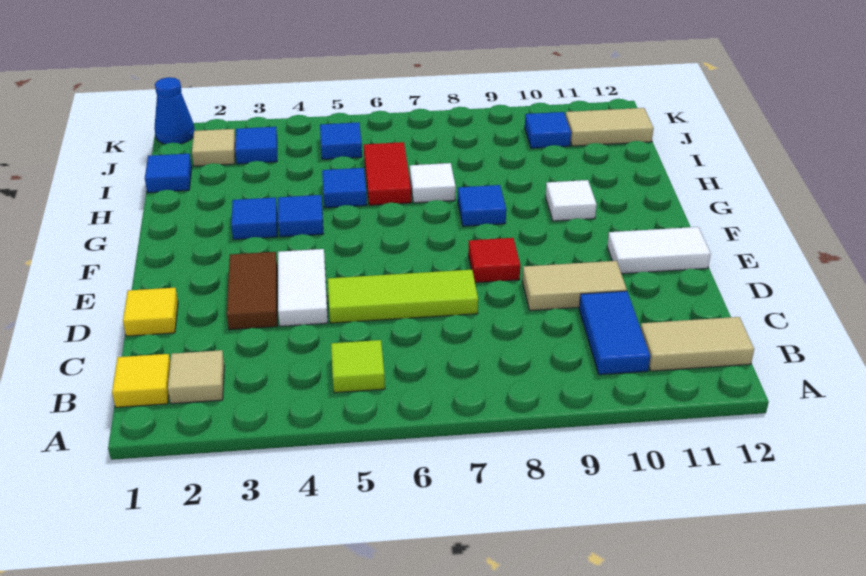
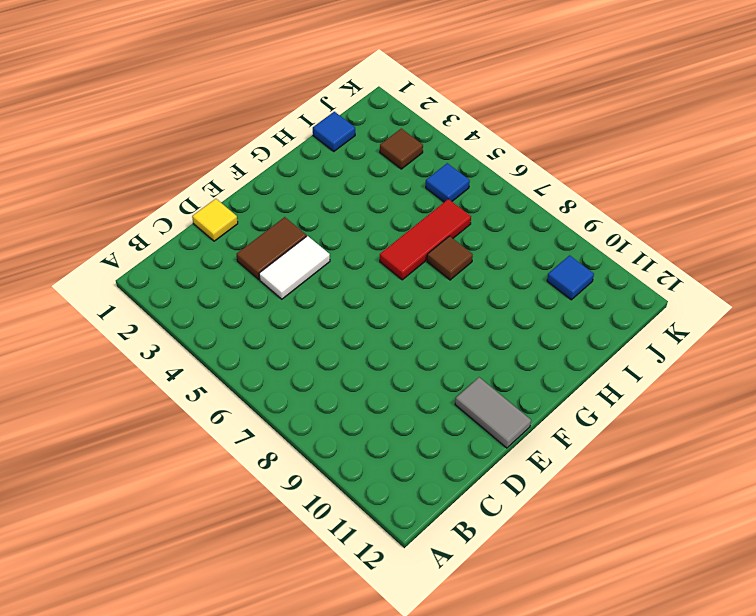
grey 1x2 tile [455,377,531,448] -> white 1x2 tile [607,227,711,274]
red 1x3 tile [380,199,471,280] -> red 1x2 tile [364,142,411,205]
brown 1x1 tile [427,236,473,280] -> white 1x1 tile [410,163,456,203]
brown 1x1 tile [380,129,423,169] -> blue 1x1 tile [235,127,277,164]
none -> yellow 1x1 tile [112,354,170,407]
none -> tan 1x1 tile [168,350,224,404]
none -> lime 1x1 tile [331,340,385,393]

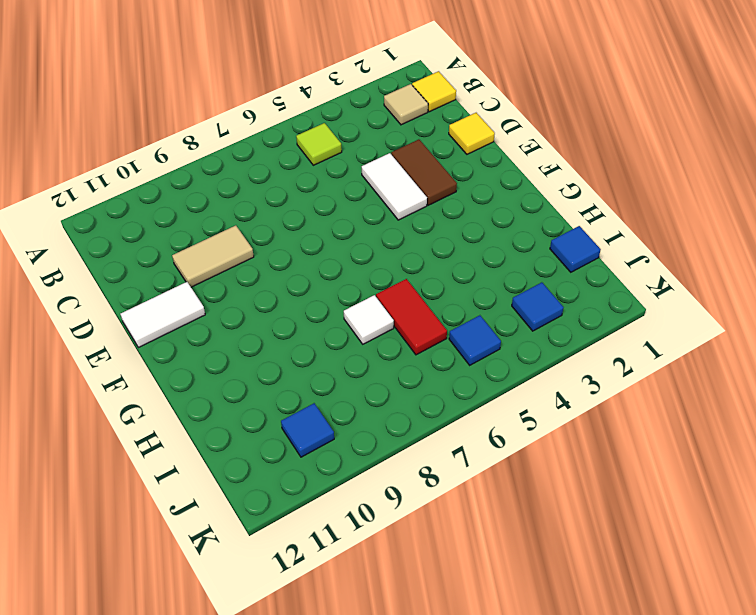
none -> blue 1x2 tile [579,291,650,375]
none -> tan 1x2 tile [641,317,754,371]
none -> lime 1x3 tile [328,270,478,323]

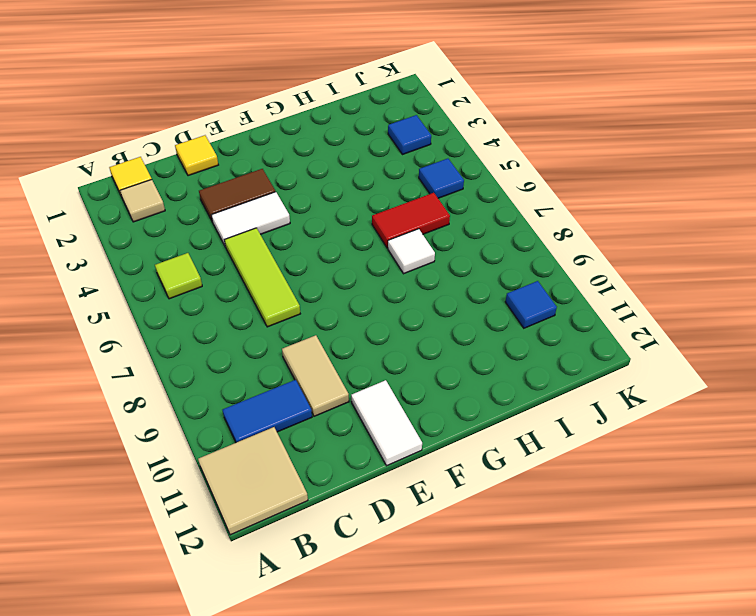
tan 2x2 tile [198,427,308,535] -> tan 1x2 tile [641,317,754,371]
none -> red 1x1 tile [468,238,520,283]
none -> blue 1x1 tile [231,197,277,240]
none -> blue 1x1 tile [278,195,323,237]

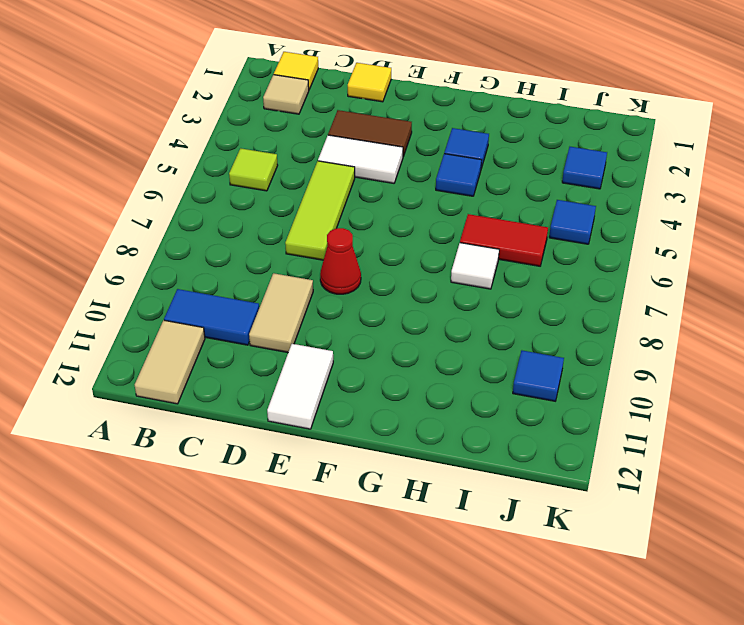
red 1x1 cone [320,228,361,294] -> red 1x1 tile [468,238,520,283]
none -> blue 1x1 tile [458,185,506,226]
none -> white 1x1 tile [545,180,597,221]
none -> blue 1x1 tile [322,168,367,208]

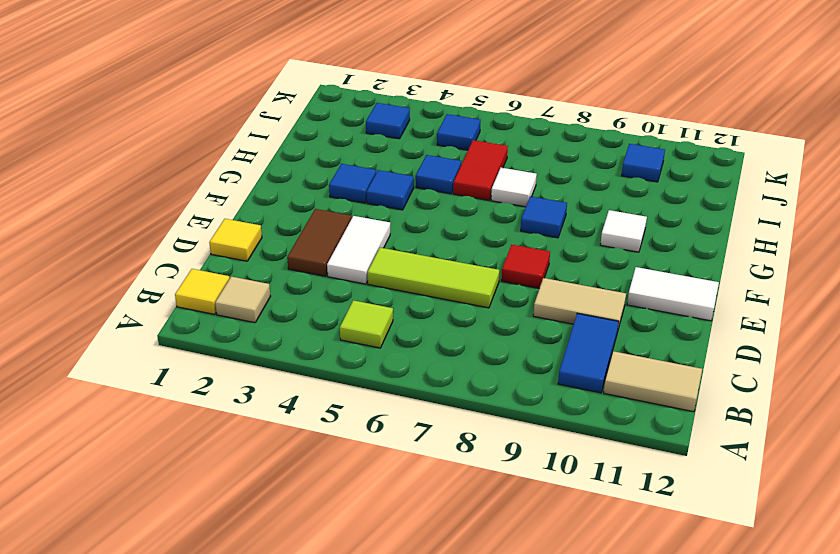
none -> blue 1x1 tile [145,154,192,193]
none -> tan 1x1 tile [192,129,236,166]
none -> tan 1x2 tile [566,108,654,146]

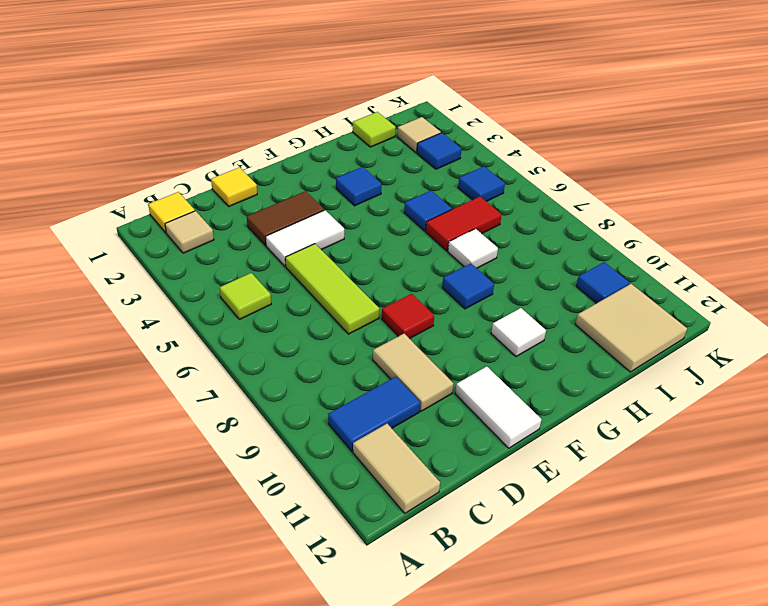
lime 1x1 tile [353,112,396,147] -> blue 1x1 tile [145,154,192,193]
tan 2x2 tile [575,284,687,372] -> tan 1x2 tile [566,108,654,146]
none -> blue 1x1 tile [278,195,323,237]
none -> blue 1x1 cone [154,77,195,144]

